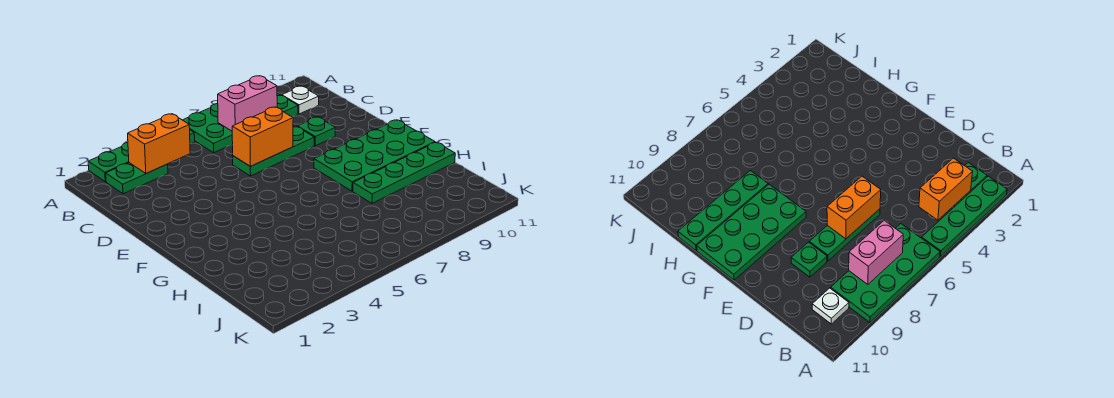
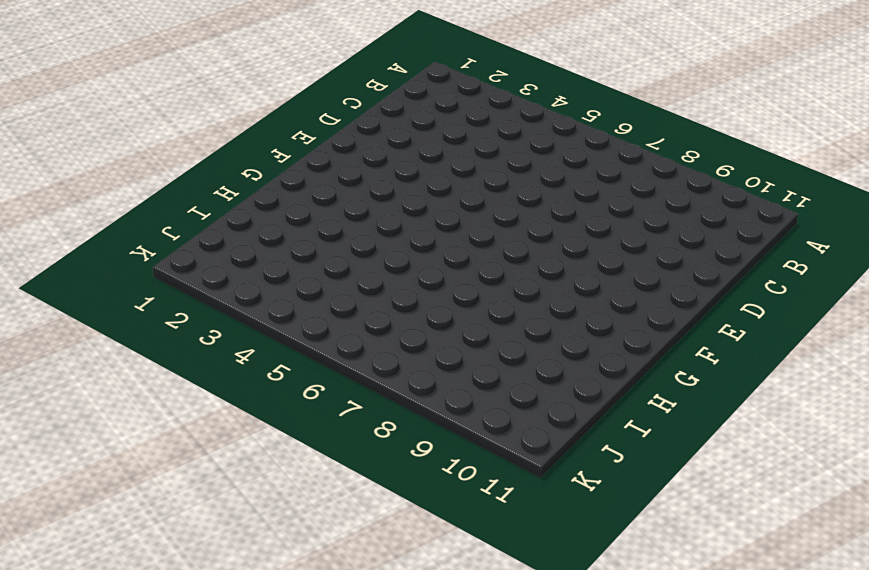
none -> green 1x4 plate [88,130,195,182]
none -> green 2x4 plate [183,93,298,153]

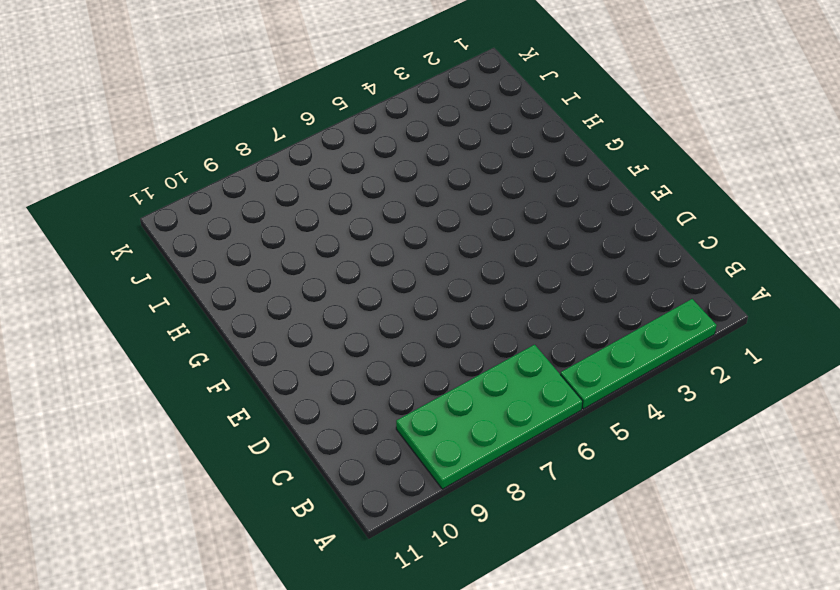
none -> green 1x2 plate [106,163,168,194]
none -> white 1x1 plate [282,86,319,114]

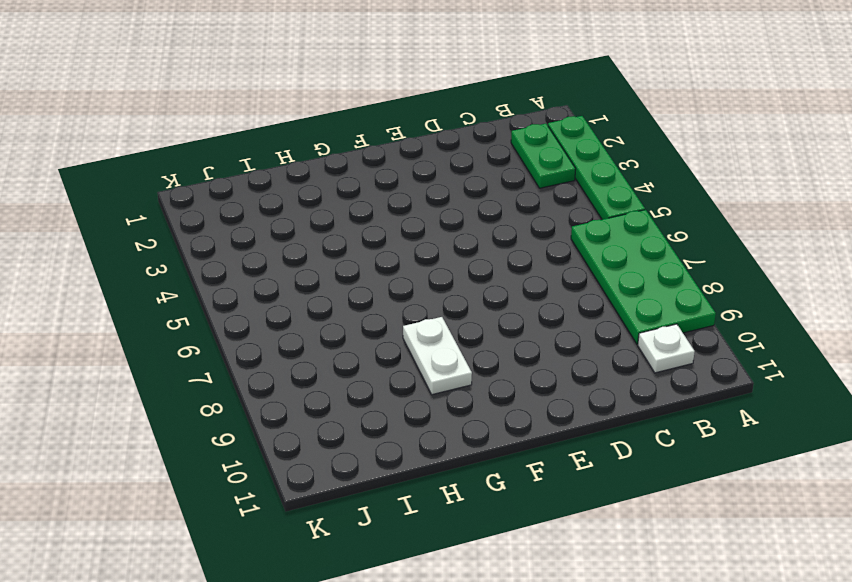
white 1x2 plate [403,317,472,395] -> green 2x4 plate [314,120,435,191]
none -> green 1x3 plate [233,127,314,176]
none -> green 1x1 plate [298,117,335,146]

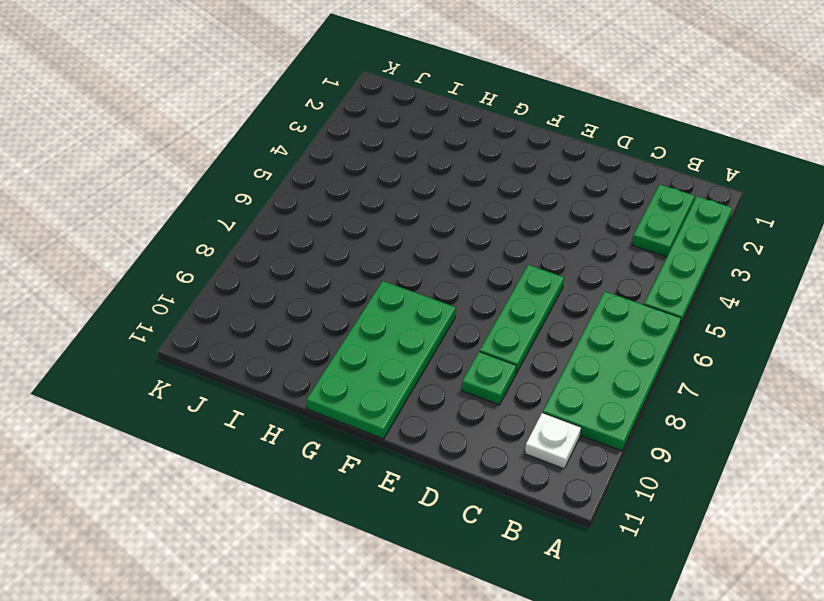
none -> green 1x4 plate [353,143,455,203]
none -> orange 1x2 brick [128,114,190,173]

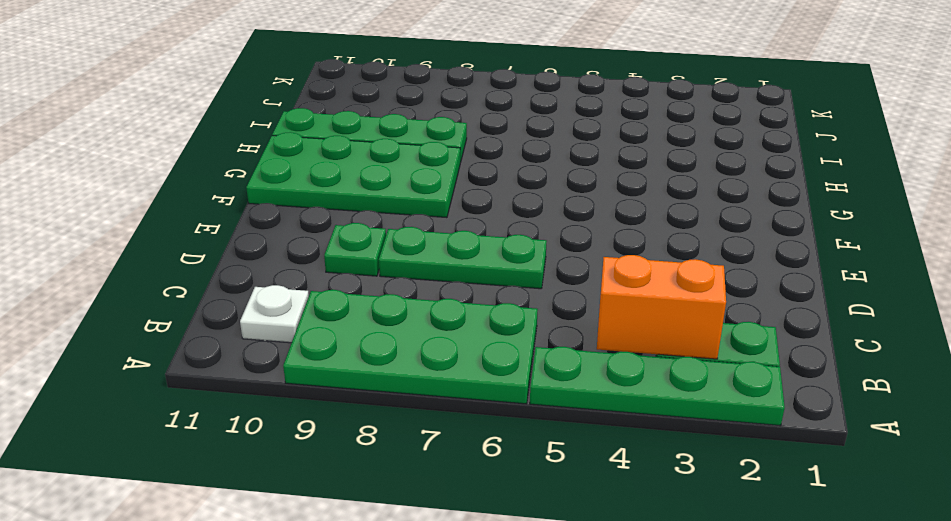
none -> pink 1x2 brick [218,76,277,131]
none -> orange 1x2 brick [232,107,293,166]

